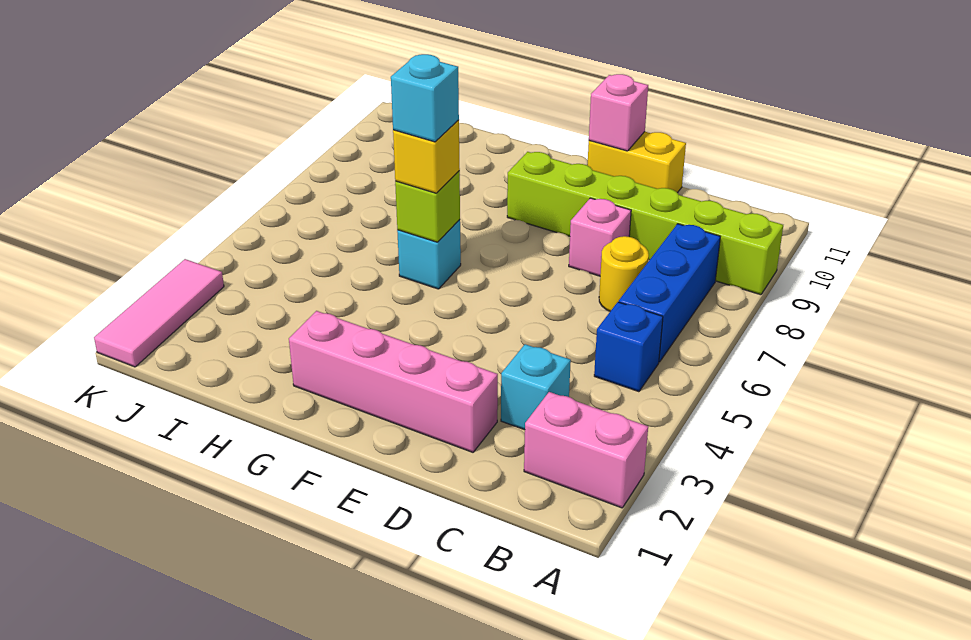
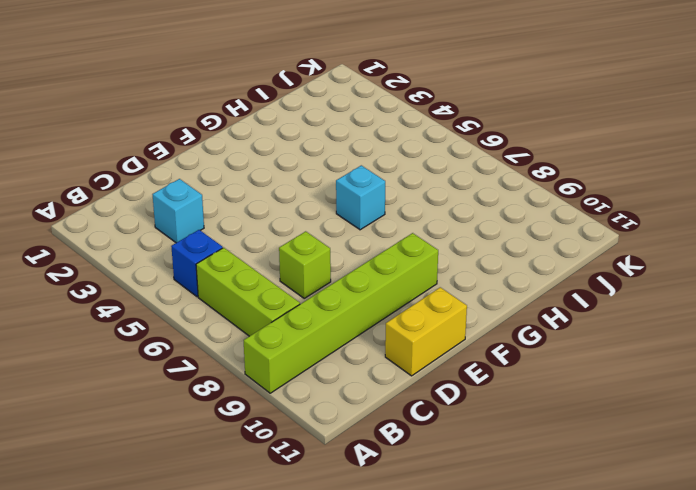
lime 1x3 brick [196,248,300,336] -> blue 1x3 brick [619,224,720,362]
lime 1x1 brick [279,231,331,298] -> lime 1x1 brick moved to [395,171,460,242]
none -> pink 1x2 brick [524,392,648,508]
none -> yellow 1x1 round brick [599,236,649,311]
none -> pink 1x4 brick [289,311,498,452]

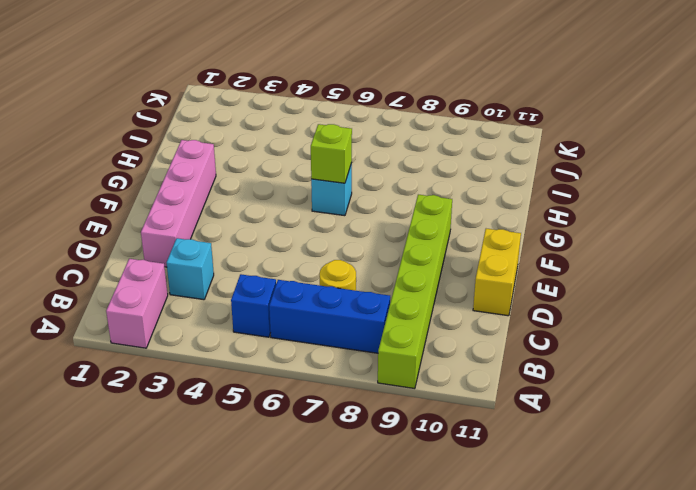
none -> pink 1x1 brick [569,198,631,276]
none -> pink 1x3 tile [94,259,224,367]
none -> pink 1x1 brick [589,74,648,151]

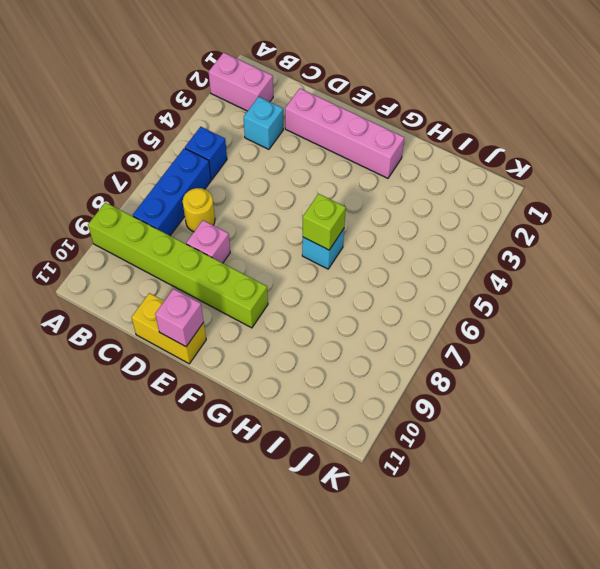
none -> pink 1x3 tile [94,259,224,367]
none -> yellow 1x1 brick [393,120,460,193]
none -> cyan 1x1 brick [391,54,459,142]

